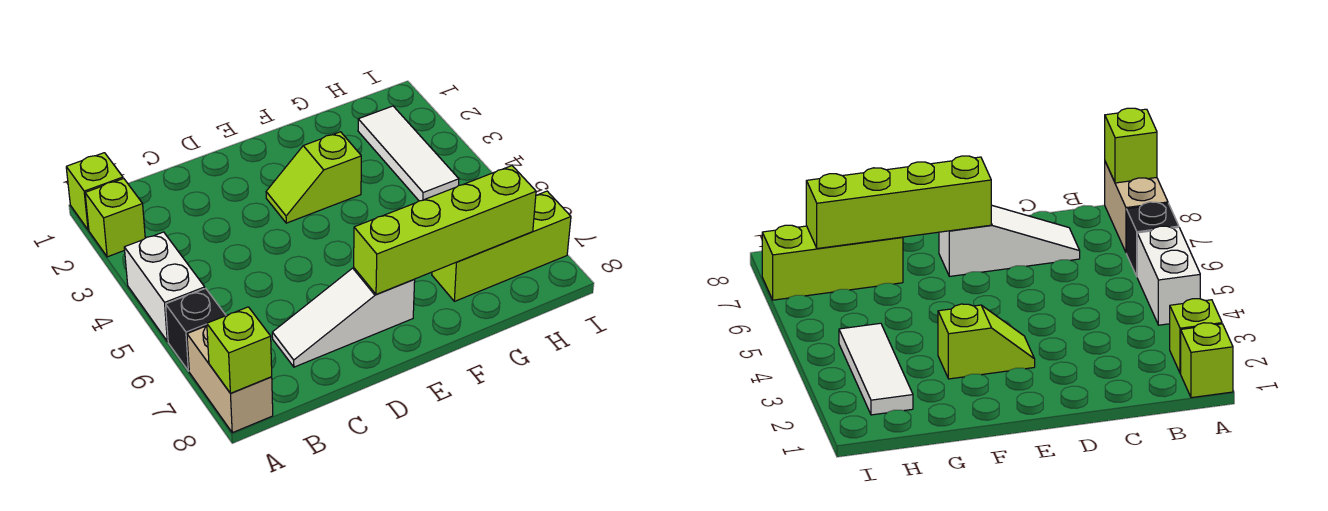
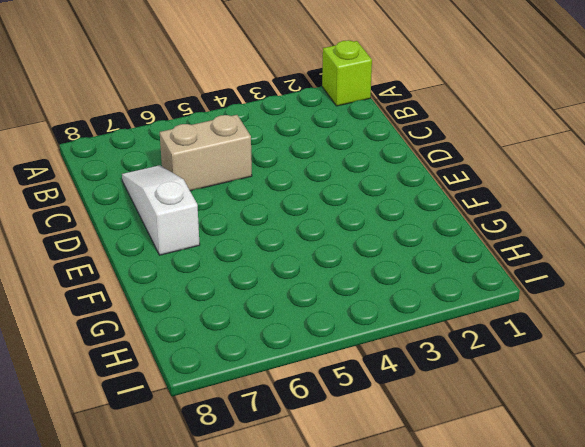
tan 1x2 brick [160,115,252,191] -> tan 1x2 brick moved to [187,326,273,433]
none -> lime 1x1 brick [85,178,145,257]
none -> white 1x2 brick [124,232,205,341]

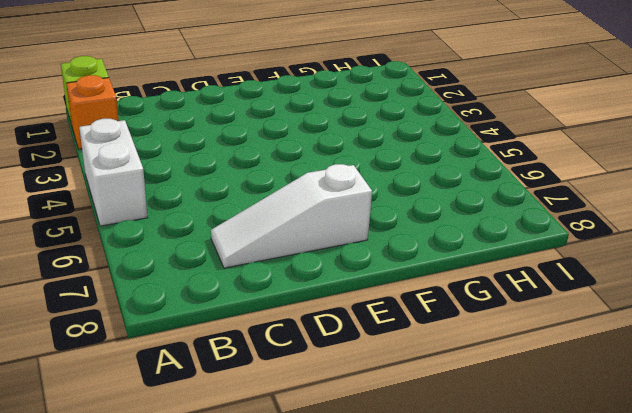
orange 1x1 brick [66,75,119,149] -> lime 1x1 brick [85,178,145,257]
none -> black 1x1 brick [166,288,226,371]
none -> tan 1x2 brick [187,326,273,433]

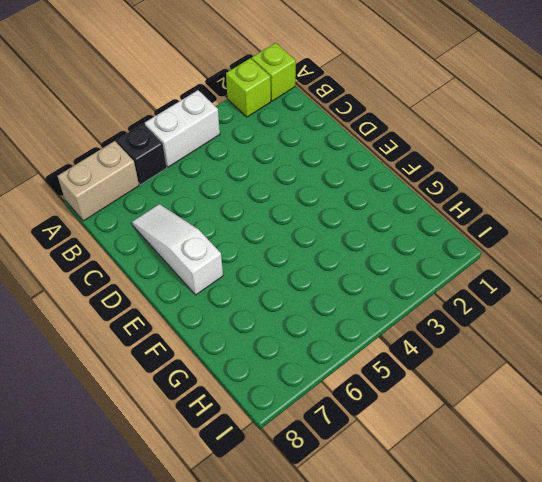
none -> lime 1x2 slope [266,132,361,223]
none -> lime 1x3 brick [432,191,571,301]

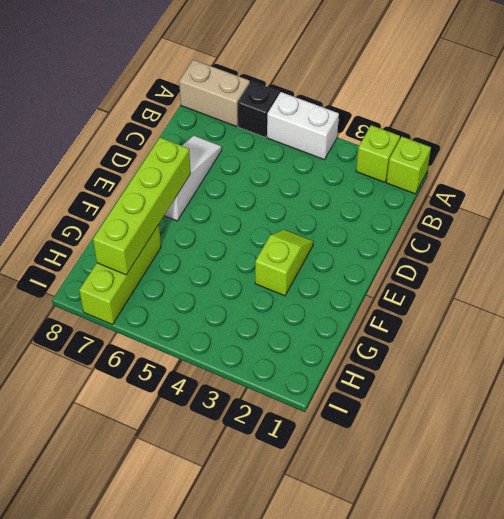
none -> white 1x3 tile [358,106,459,201]
none -> lime 1x1 brick [207,307,272,393]

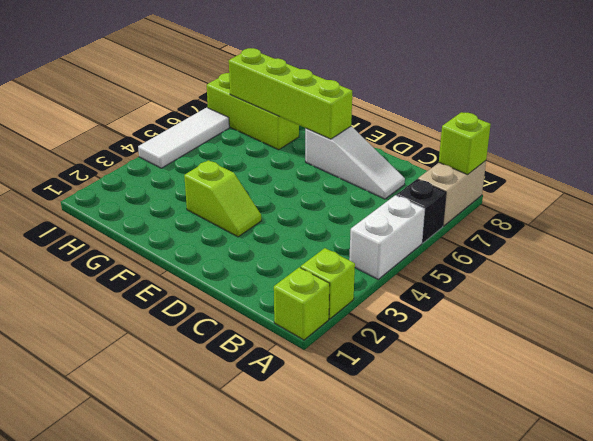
white 1x3 tile [138,108,229,168] -> white 1x3 tile moved to [358,106,459,201]

